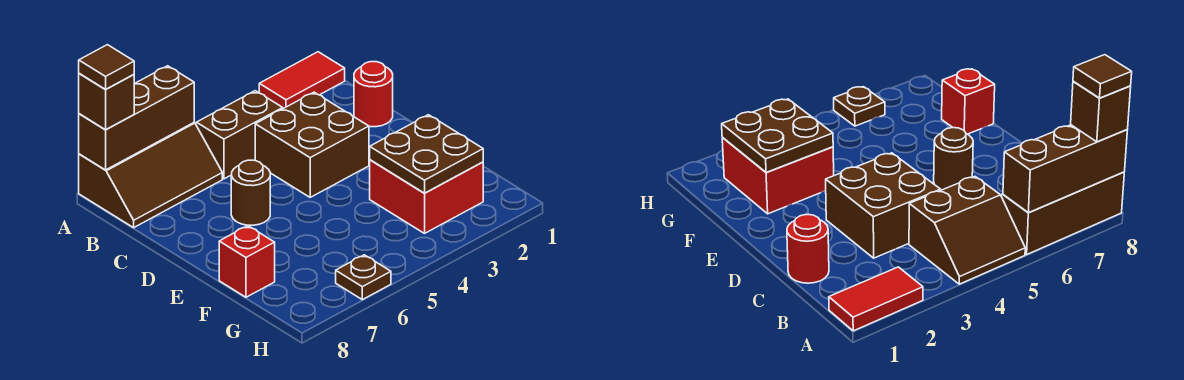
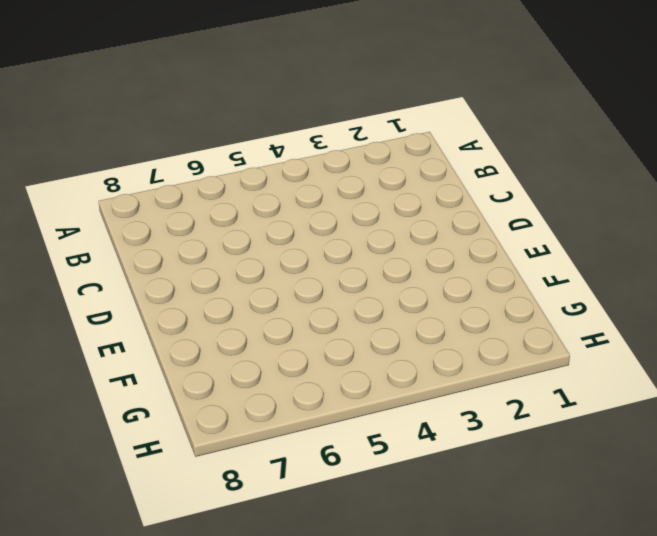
none -> red 1x2 tile [259,52,345,109]
none -> brown 2x2 slope [195,91,283,179]
none -> brown 2x3 slope [79,123,222,228]

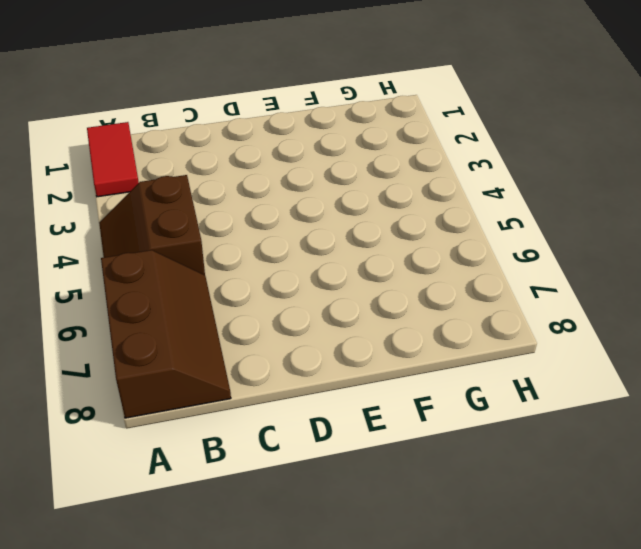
none -> red 1x1 round brick [354,62,393,127]
none -> brown 2x2 brick [255,92,369,197]
none -> brown 1x1 round brick [231,160,270,225]

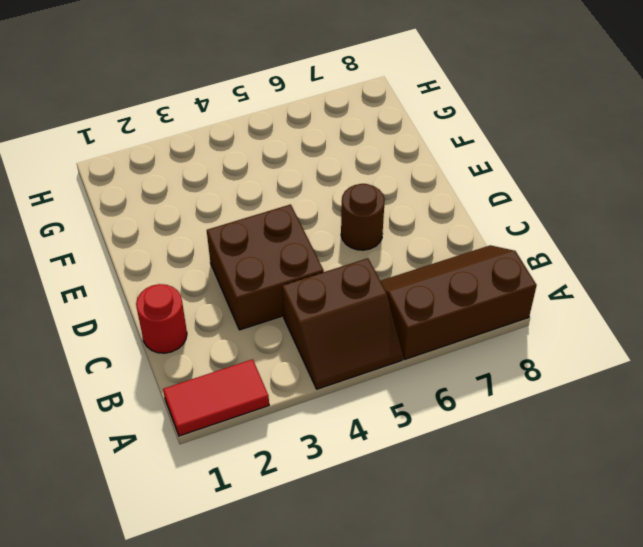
none -> red 2x2 brick [370,160,483,233]
none -> red 1x1 brick [219,226,275,297]
none -> brown 1x1 plate [336,255,391,300]

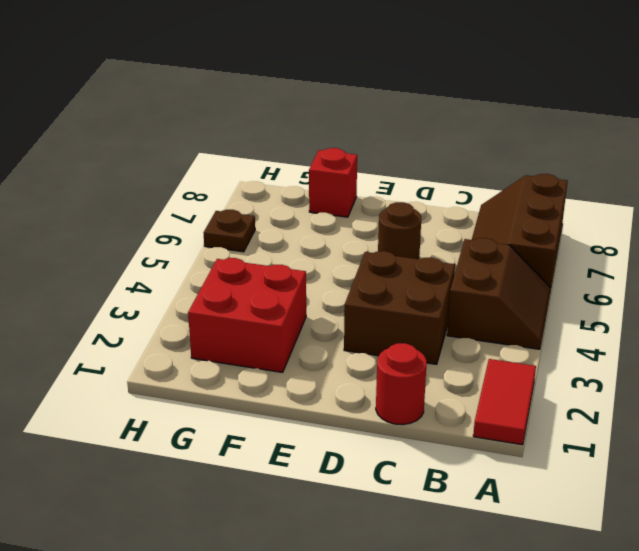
none -> brown 1x3 brick [79,66,194,170]
none -> brown 2x2 plate [370,115,483,193]
none -> brown 1x1 brick [79,73,134,130]

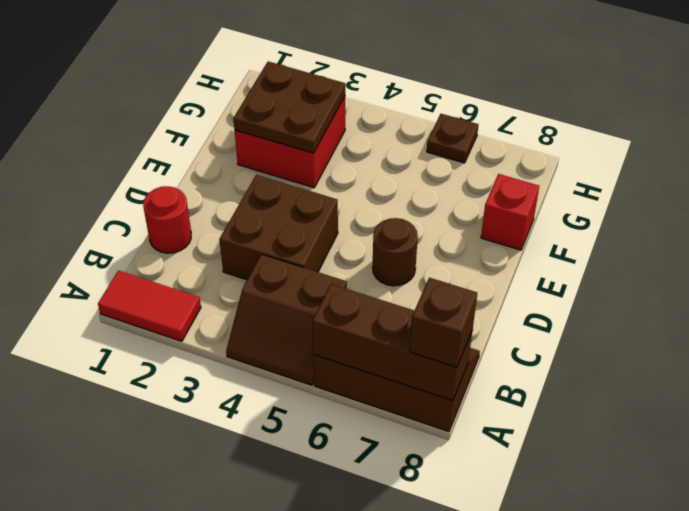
none -> brown 1x1 tile [79,45,134,89]

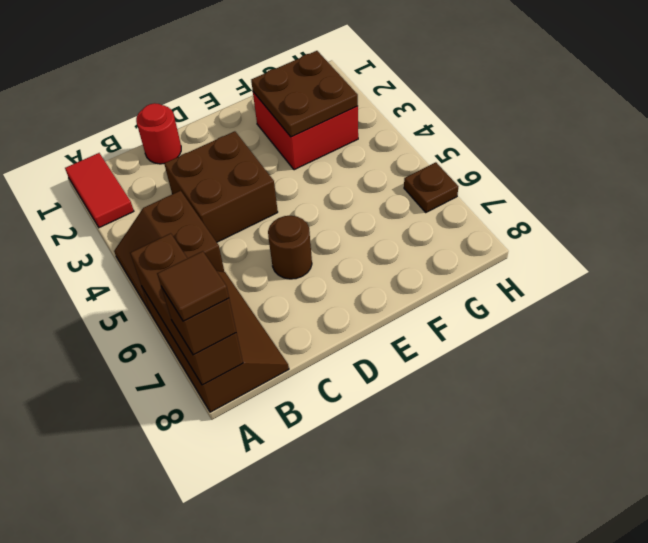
none -> red 1x1 brick [219,226,275,297]

